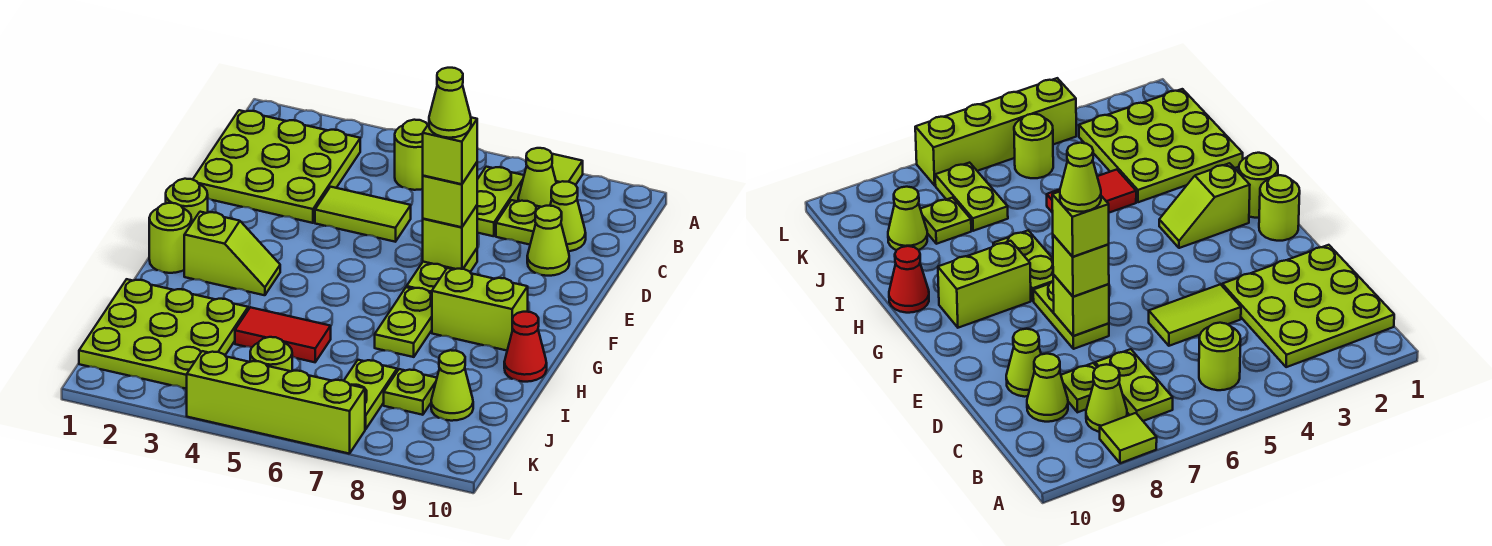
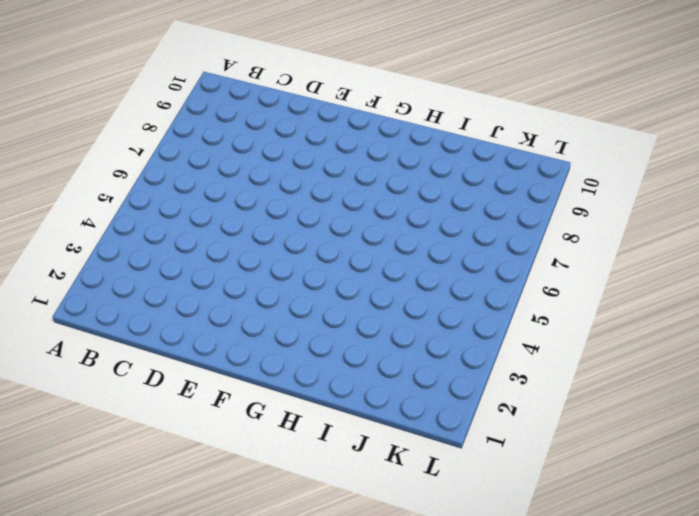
none -> lime 1x1 tile [552,154,583,185]
none -> lime 3x3 plate [193,110,360,223]
none -> lime 1x1 round brick [395,120,428,190]

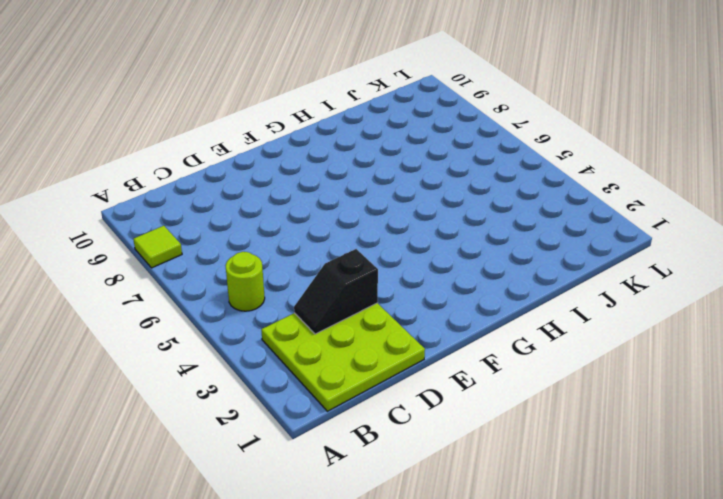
black 1x2 slope [294,249,378,334] -> none
none -> lime 1x2 plate [477,167,524,236]
none -> lime 1x1 cone [518,148,556,207]
none -> lime 1x1 plate [496,200,540,245]

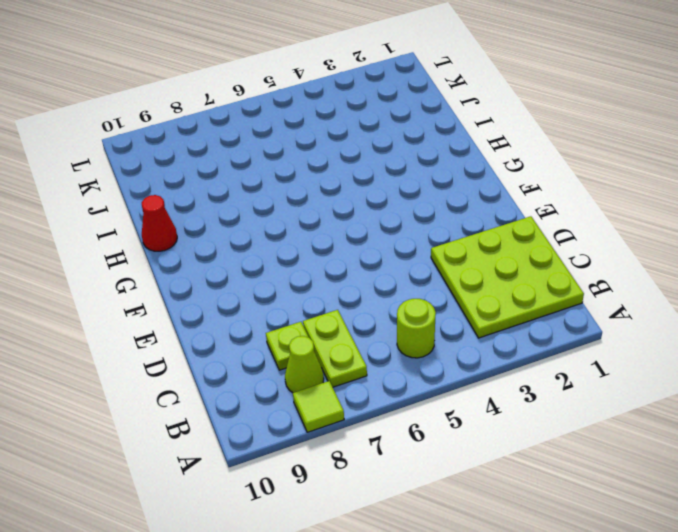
none -> lime 1x1 cone [550,181,586,251]
none -> lime 1x2 tile [315,187,411,242]
none -> lime 1x1 cone [527,206,569,276]

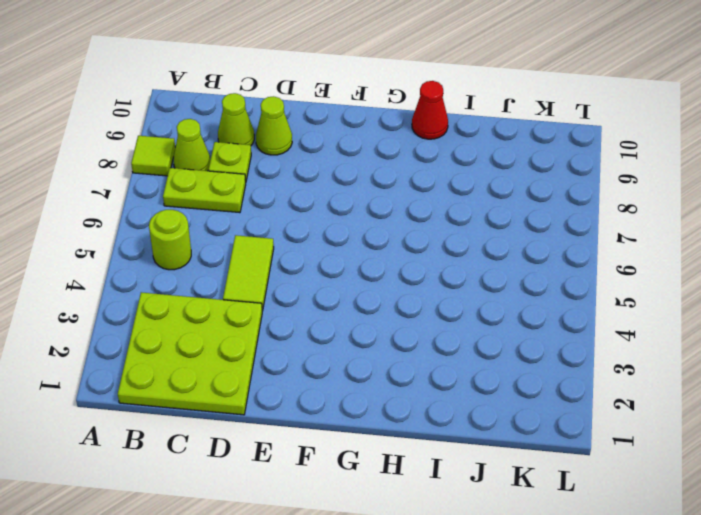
none -> lime 1x2 plate [407,249,477,293]
none -> lime 1x1 round brick [166,179,208,222]
none -> lime 1x1 round brick [149,203,192,273]

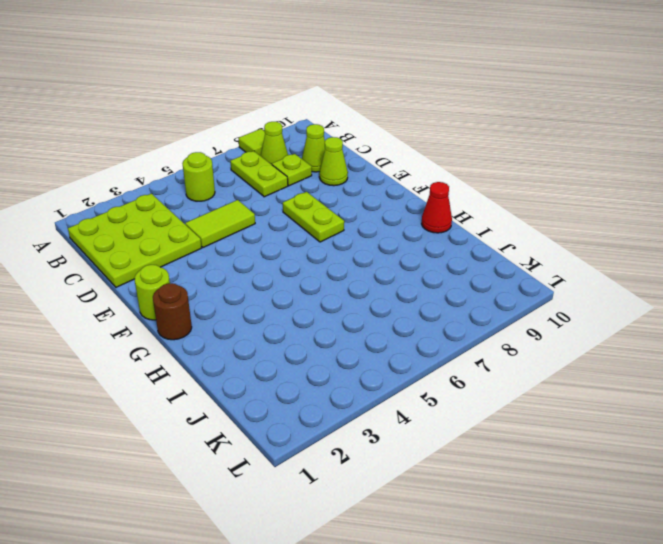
brown 1x1 round brick [153,283,192,340] -> lime 1x1 round brick [149,203,192,273]
none -> lime 1x2 slope [184,212,280,295]
none -> lime 1x2 plate [375,287,432,357]
none -> lime 1x2 brick [432,268,528,351]

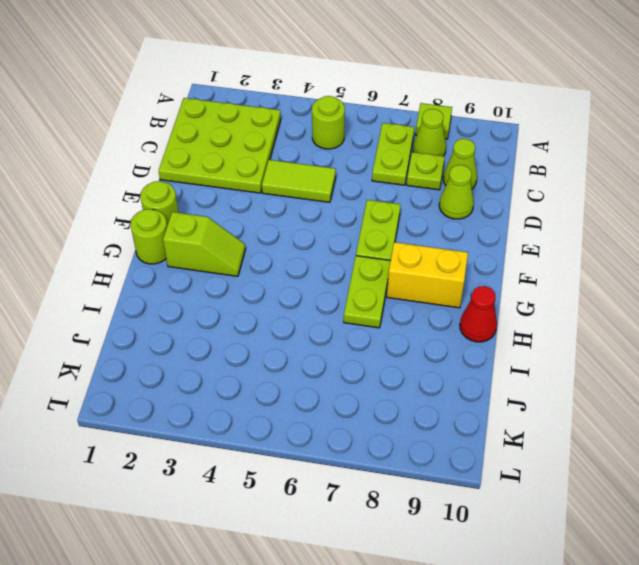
yellow 1x2 brick [387,242,468,308] -> lime 1x2 brick [432,268,528,351]
none -> lime 3x3 plate [79,279,248,389]
none -> red 1x2 tile [235,307,331,362]
none -> lime 1x2 plate [344,360,397,430]

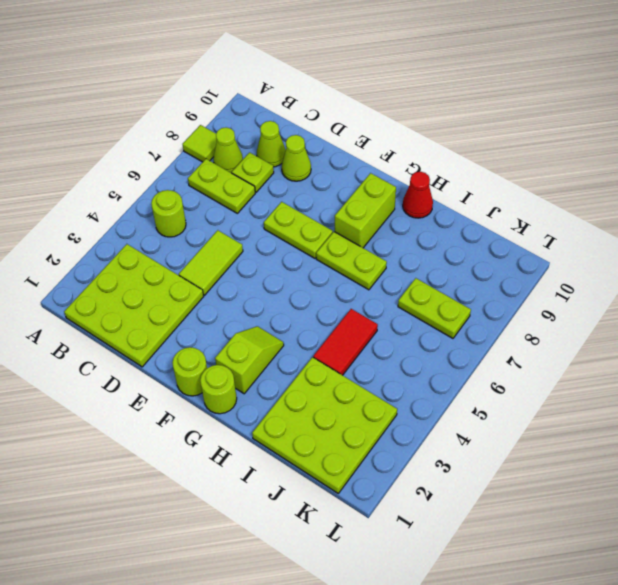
none -> lime 1x1 plate [384,369,437,415]
none -> lime 1x1 cone [431,350,473,421]
none -> lime 1x1 round brick [250,337,292,371]

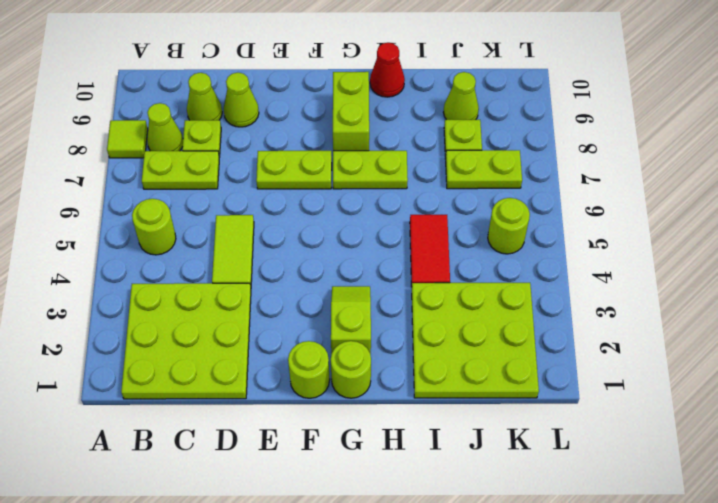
none -> lime 1x4 brick [187,351,365,454]
none -> lime 1x1 brick [423,206,477,269]
none -> lime 1x1 brick [423,163,477,227]

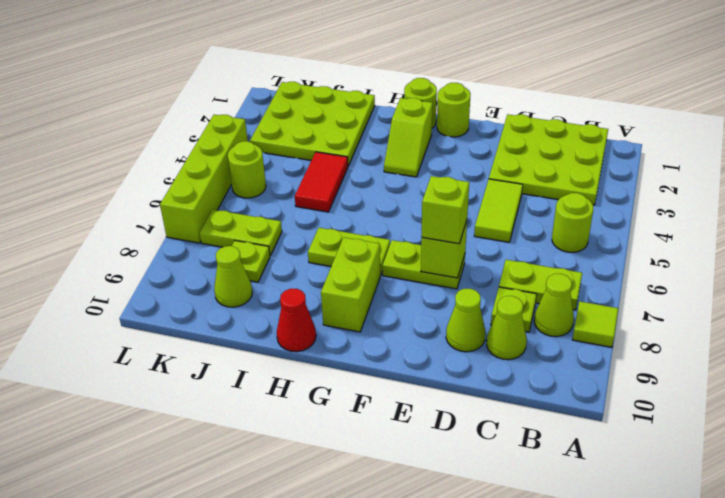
none -> lime 1x1 brick [423,117,477,184]
none -> lime 1x1 cone [429,68,471,138]

